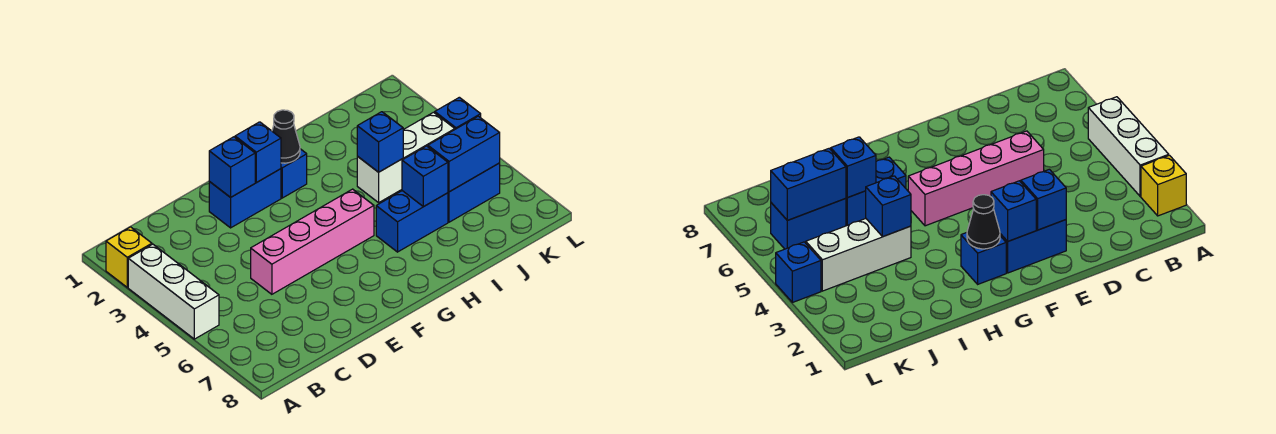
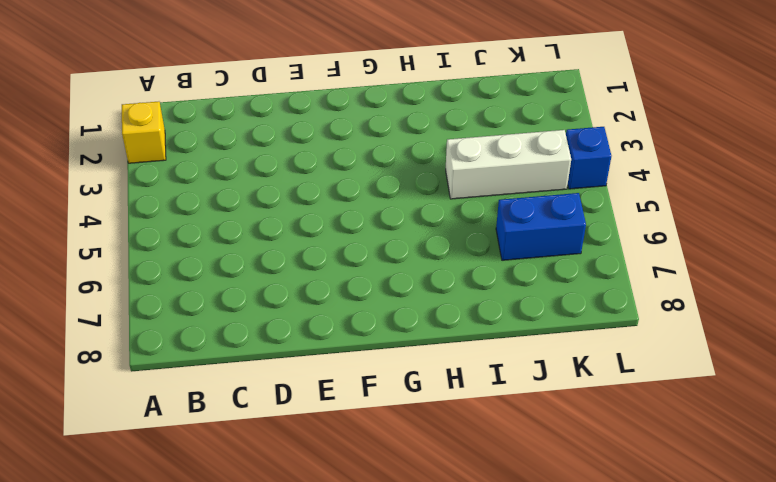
none -> white 1x3 brick [128,244,219,339]
none -> pink 1x4 brick [251,189,374,294]
none -> blue 1x2 brick [209,169,281,228]

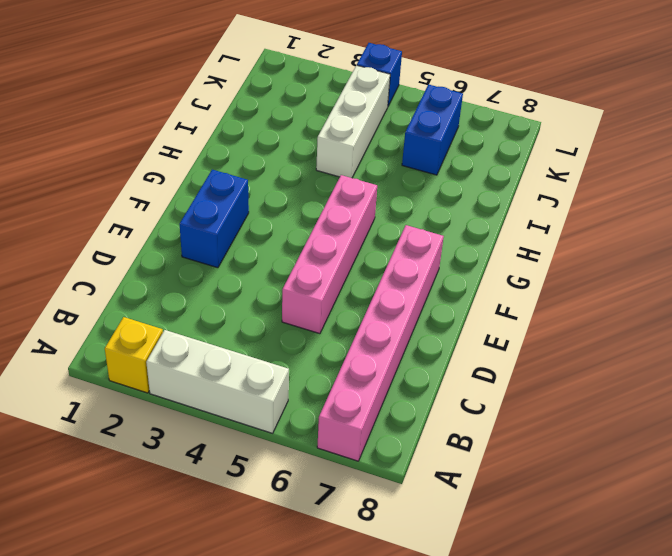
pink 1x6 brick [317,225,444,461] -> none
none -> blue 1x1 brick [281,149,307,198]
none -> blue 1x2 brick [376,191,448,252]
none -> blue 1x1 brick [209,137,255,197]

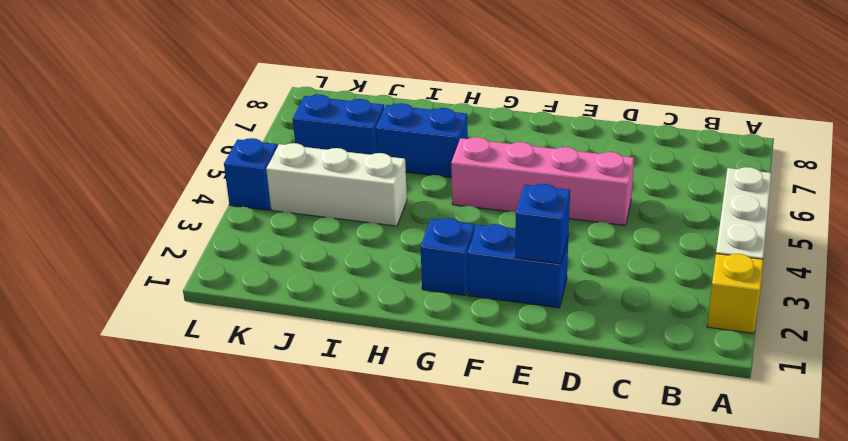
none -> blue 1x1 brick [235,122,281,182]
none -> black 1x1 cone [272,110,300,163]
none -> blue 1x1 brick [357,112,403,172]

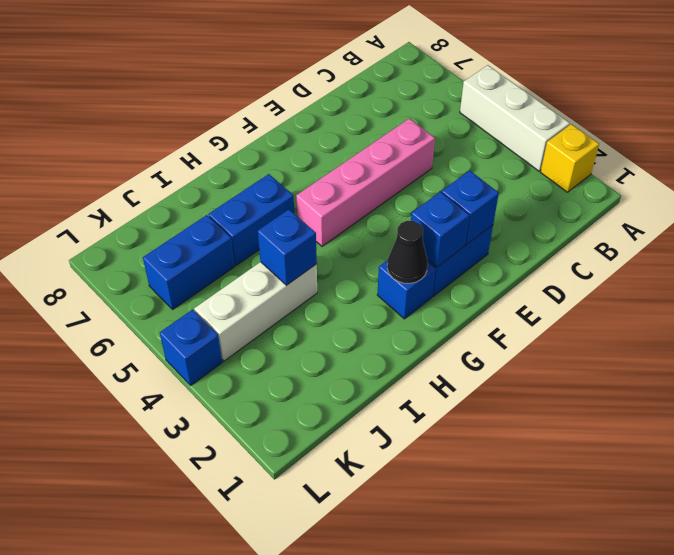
none -> blue 1x1 brick [402,146,448,207]
none -> blue 1x2 brick [428,116,500,192]

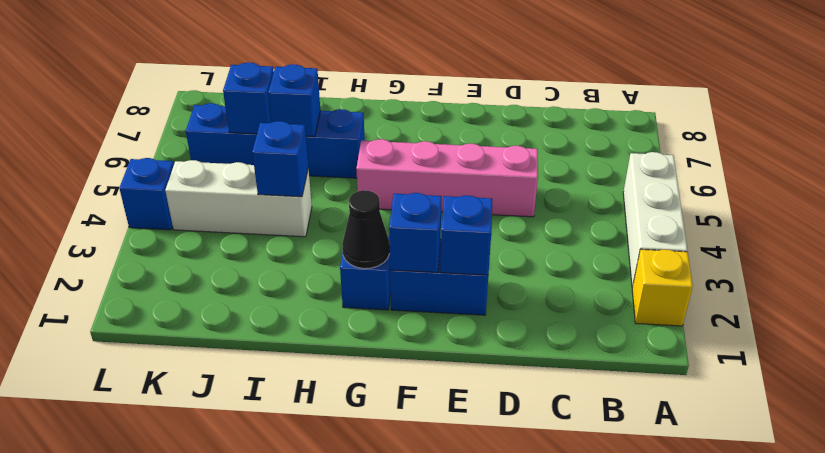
blue 1x1 brick [223,62,274,134] -> blue 1x2 brick [428,116,500,192]

